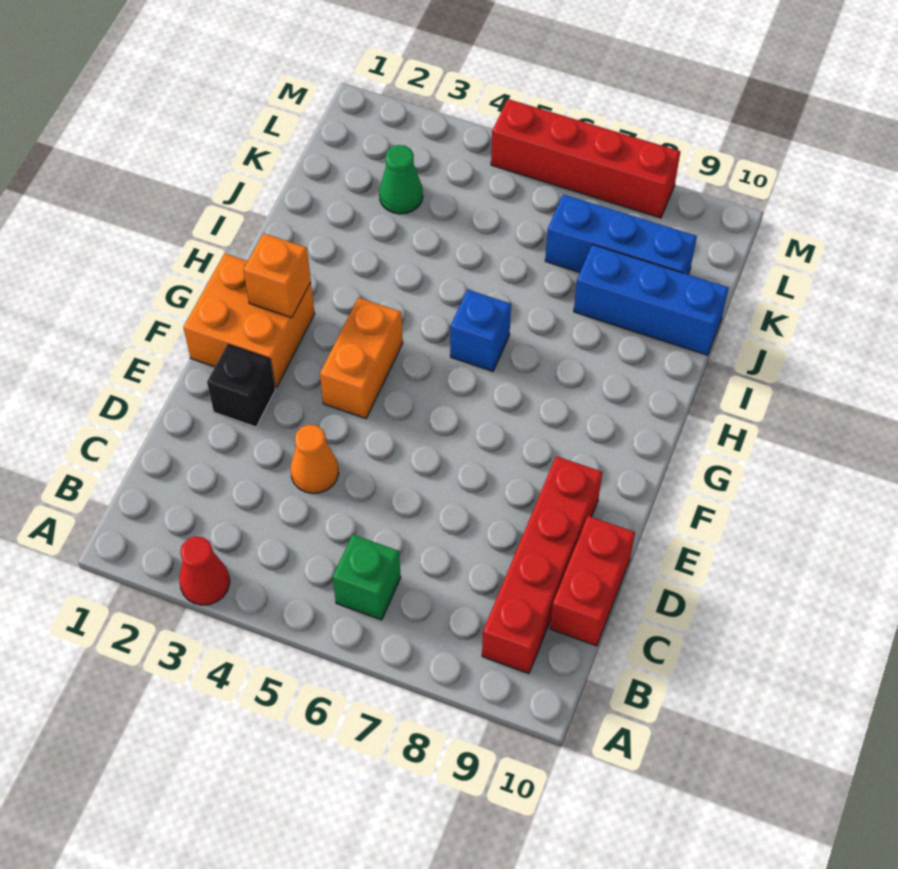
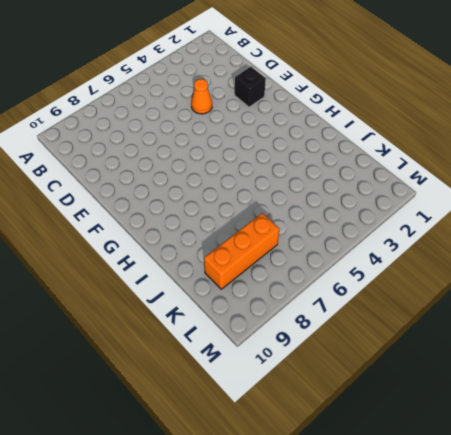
orange 1x3 brick [204,213,279,289] -> blue 1x3 brick [545,194,697,274]
none -> red 1x1 cone [179,537,230,605]
none -> green 1x1 brick [333,535,401,620]
none -> red 1x4 brick [482,456,602,674]

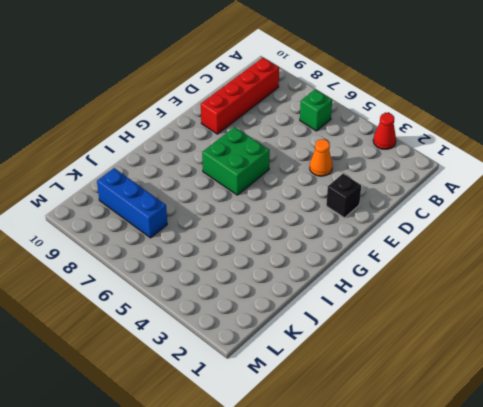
green 2x2 brick [202,127,270,195] -> none
none -> red 1x2 brick [550,516,635,646]
none -> orange 2x2 brick [183,253,315,388]
none -> orange 1x2 brick [320,298,403,418]

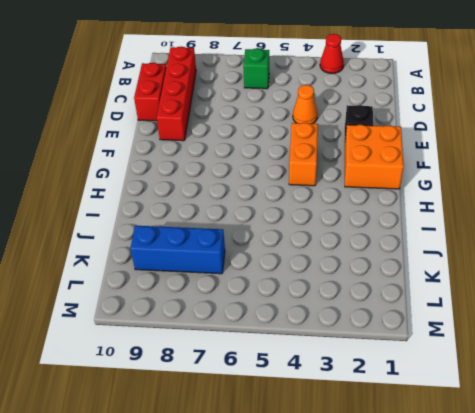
none -> blue 1x1 brick [450,290,511,371]
none -> blue 1x3 brick [574,245,729,355]
none -> green 1x1 cone [379,145,423,214]

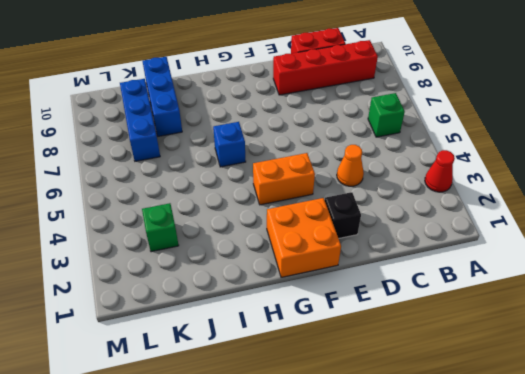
green 1x1 brick [142,203,179,252] -> green 1x1 cone [379,145,423,214]
none -> red 1x4 brick [491,99,681,218]
none -> orange 1x1 brick [243,233,311,318]

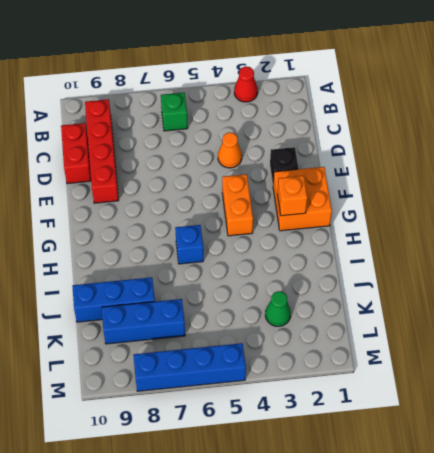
blue 1x4 brick [133,343,246,391] -> red 1x4 brick [491,99,681,218]

